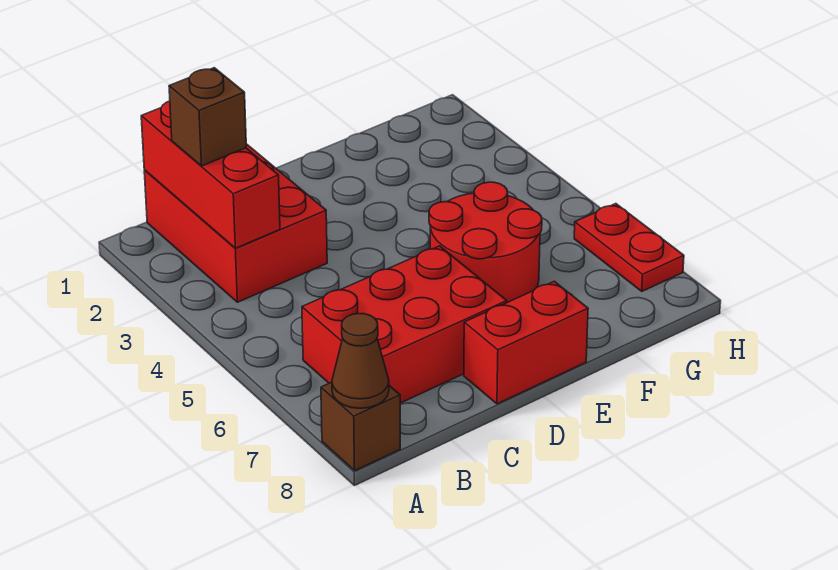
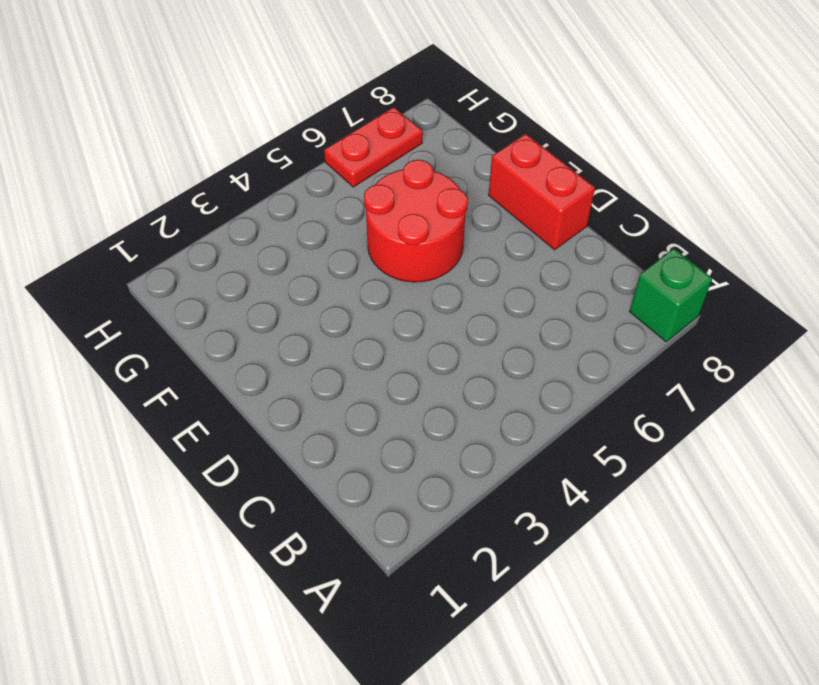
green 1x1 brick [629,248,712,342] -> brown 1x1 brick [321,382,400,471]
none -> red 2x3 brick [144,144,327,302]
none -> red 2x3 brick [302,246,507,403]

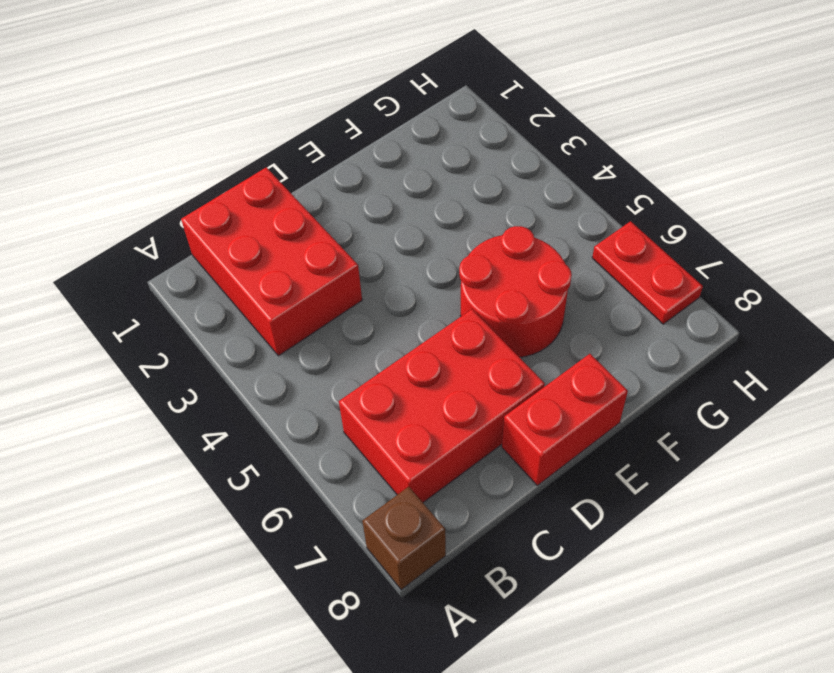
none -> brown 1x1 cone [332,313,389,408]
none -> red 1x3 brick [141,101,280,248]

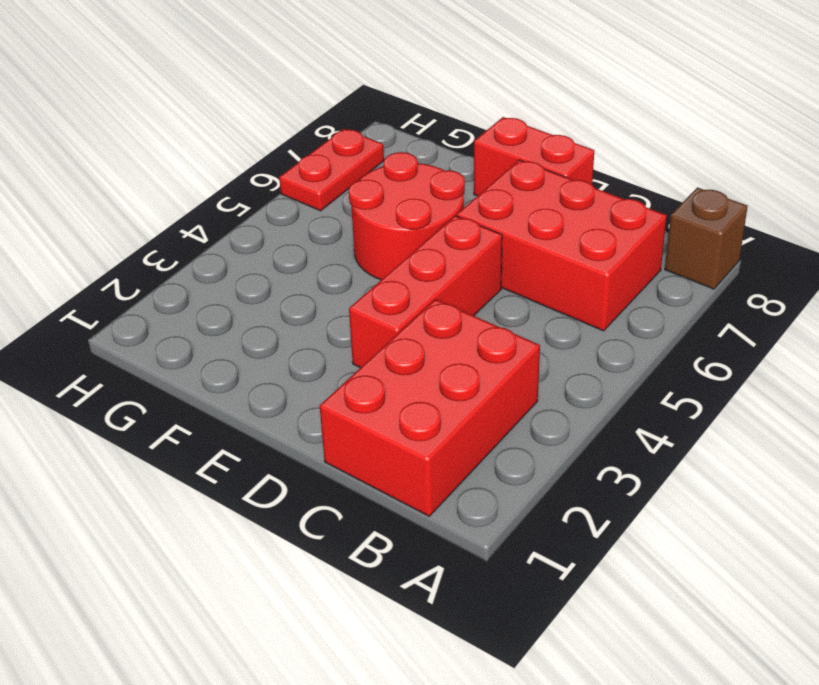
red 1x3 brick [349,216,502,368] -> red 1x3 brick moved to [141,101,280,248]
none -> brown 1x1 cone [332,313,389,408]
none -> brown 1x1 brick [169,68,246,166]

